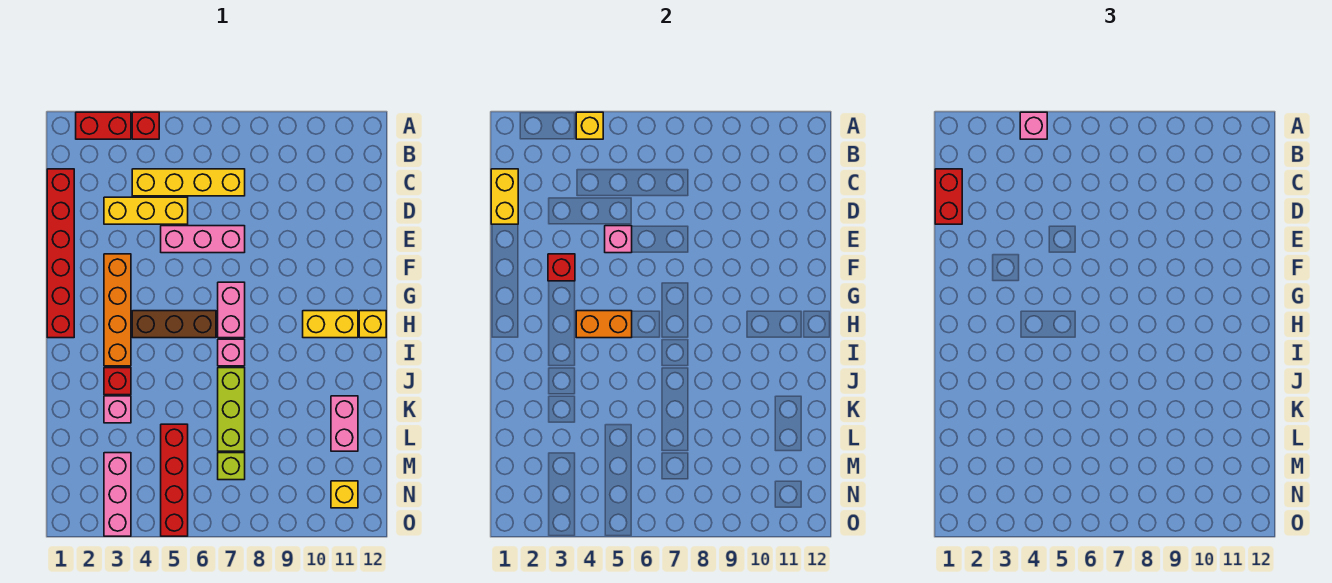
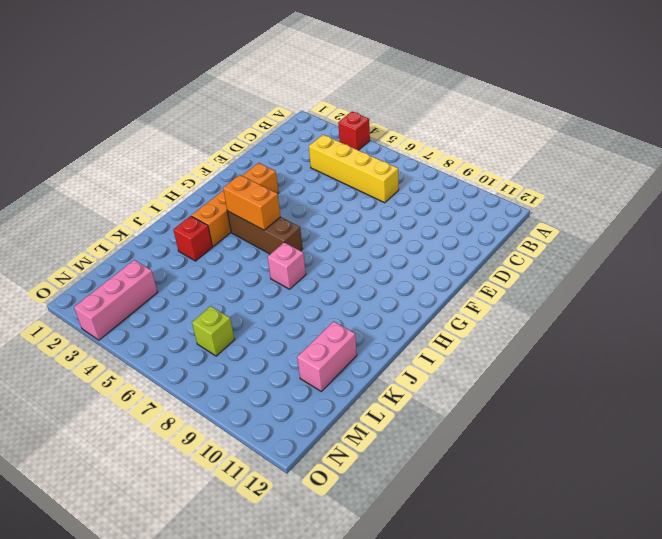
none -> red 1x2 brick [76,112,131,139]
none -> red 1x6 brick [47,169,74,338]
none -> yellow 1x3 brick [104,197,188,224]

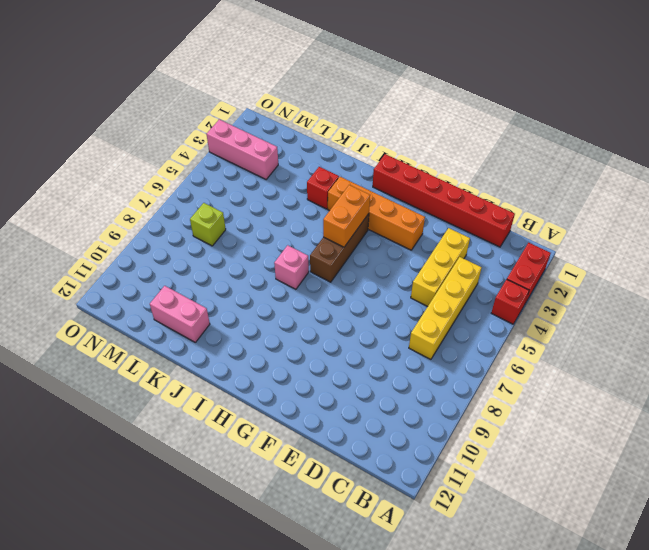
none -> pink 1x3 brick [161,226,245,253]
none -> pink 1x2 brick [218,282,245,338]
none -> yellow 1x2 brick [303,311,358,338]

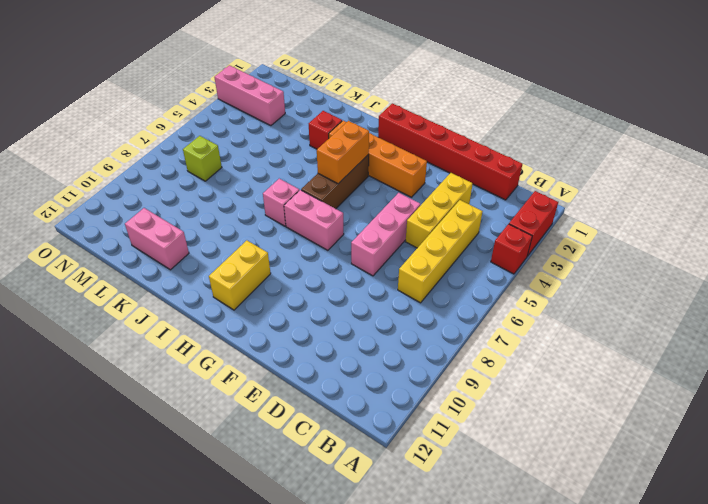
none -> yellow 1x1 brick [359,311,386,338]
none -> lime 1x3 brick [218,368,245,451]
none -> pink 1x1 brick [104,396,131,423]

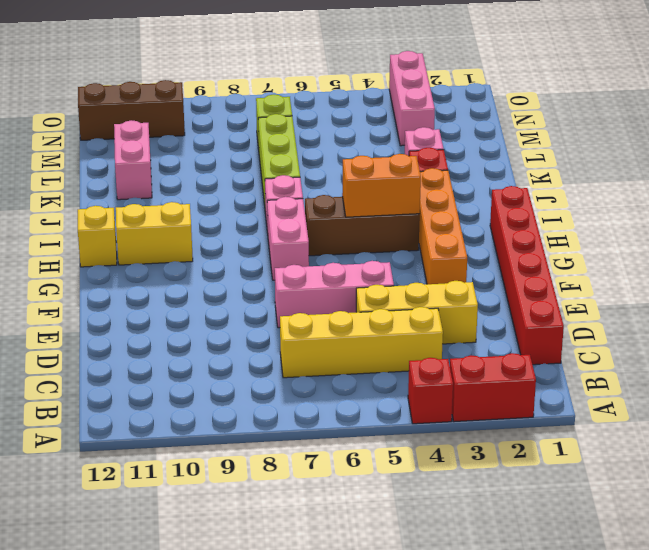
brown 1x3 brick [78,80,185,140] -> yellow 1x1 brick [331,481,358,508]
none -> red 1x4 brick [161,424,188,536]
none -> yellow 1x1 brick [576,112,603,139]
none -> yellow 1x2 brick [491,169,518,224]

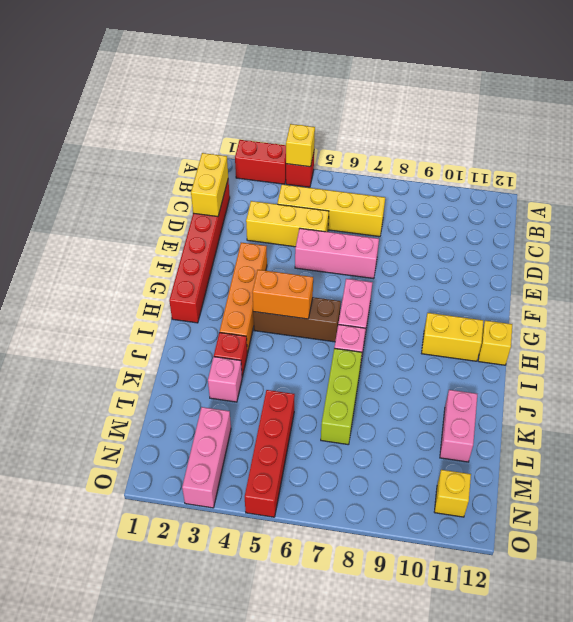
none -> lime 1x1 brick [218,453,245,480]
none -> pink 1x1 brick [605,226,632,253]
none -> red 1x1 brick [548,254,575,281]

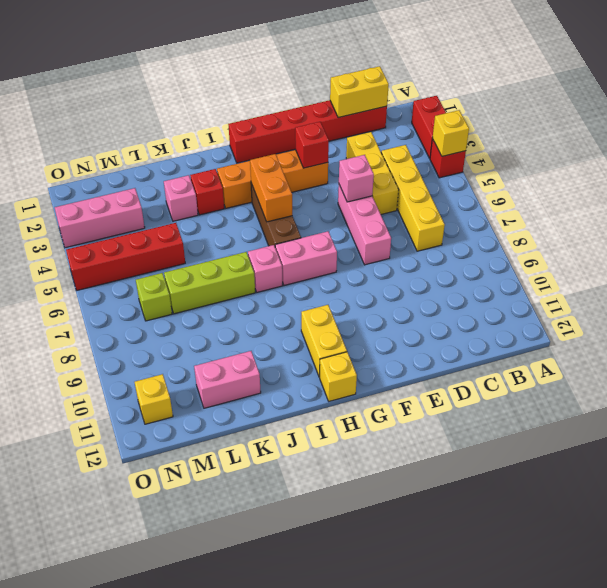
none -> pink 1x1 brick [1020,112,1047,139]
none -> red 1x2 brick [935,169,962,224]

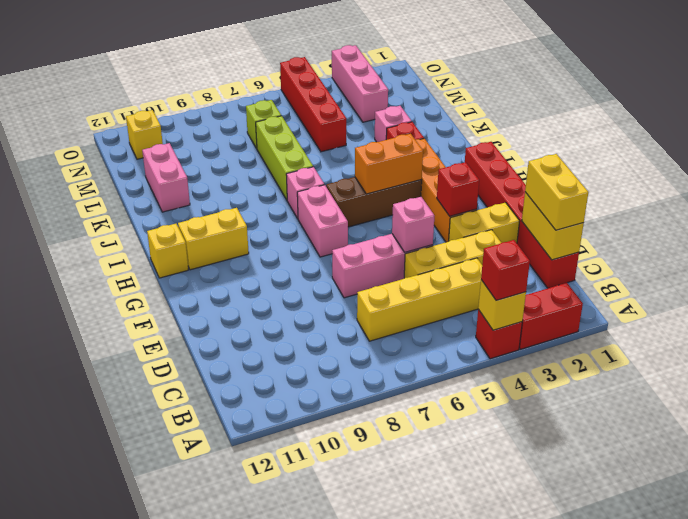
red 1x1 brick [481,240,530,301] -> pink 1x1 brick [1020,112,1047,139]
yellow 1x2 brick [525,154,588,230] -> red 1x2 brick [935,169,962,224]
yellow 1x2 brick [449,203,520,243] -> none

